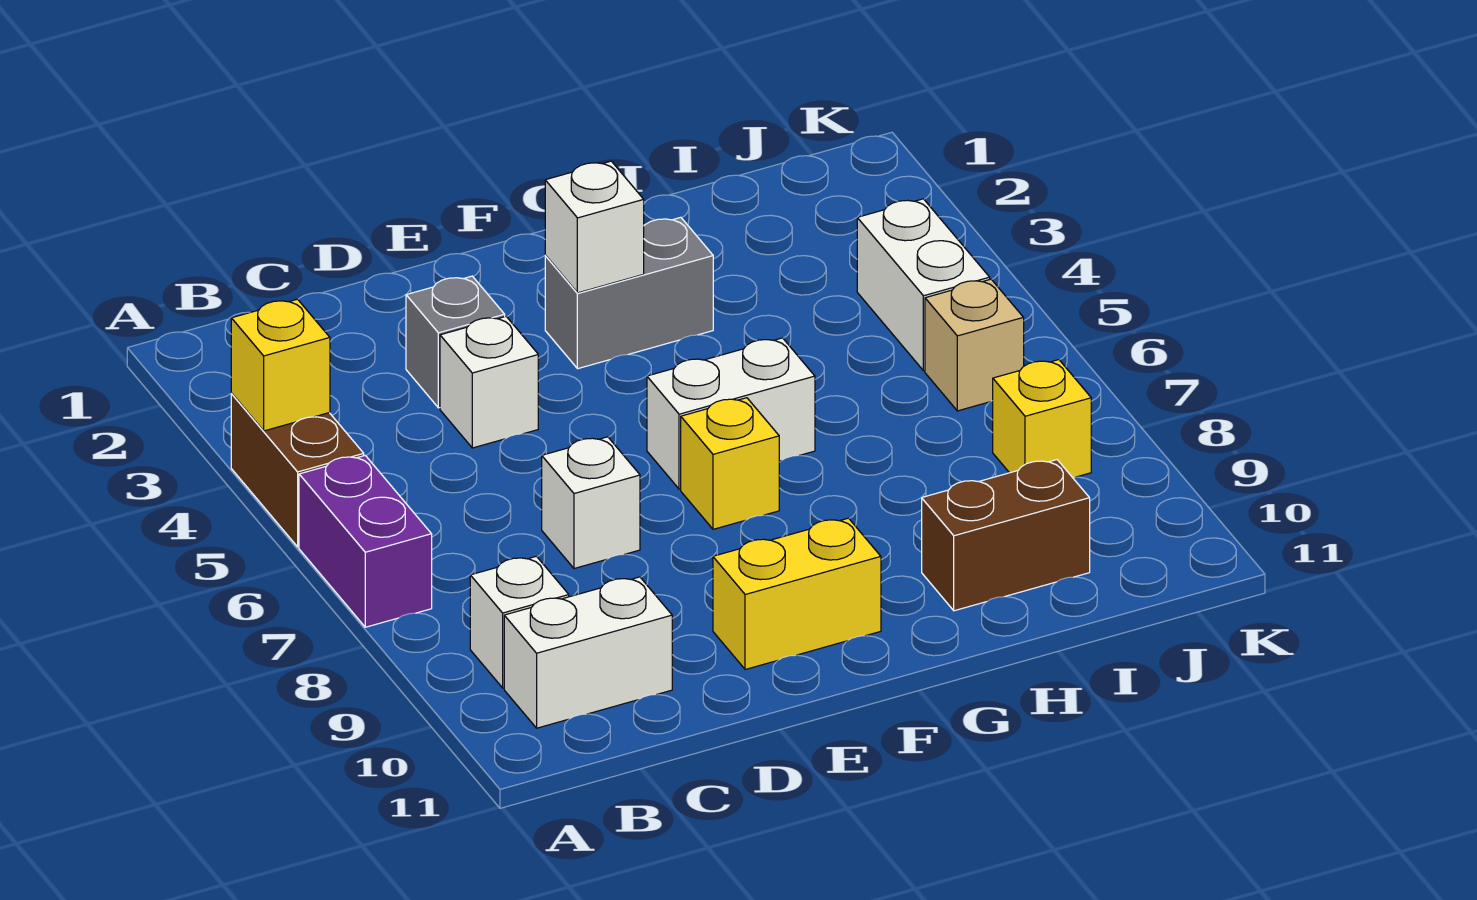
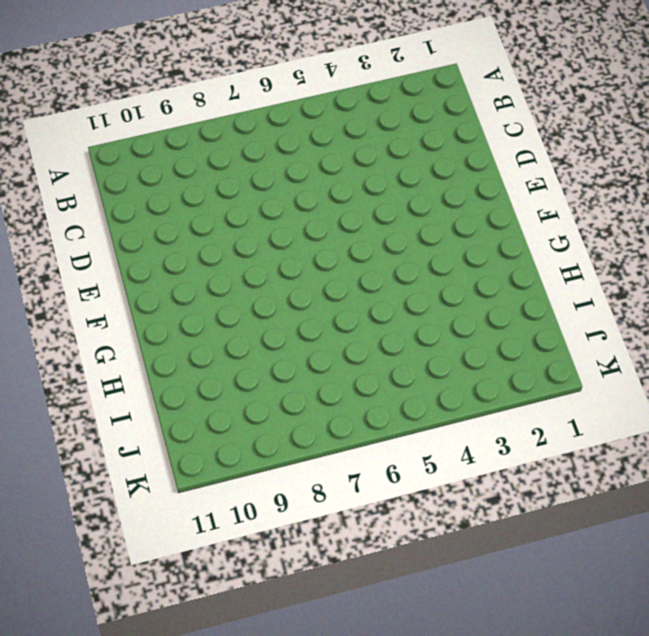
none -> brown 1x2 brick [231,394,364,547]
none -> purple 1x2 brick [299,456,432,627]
none -> white 1x1 brick [470,556,569,688]

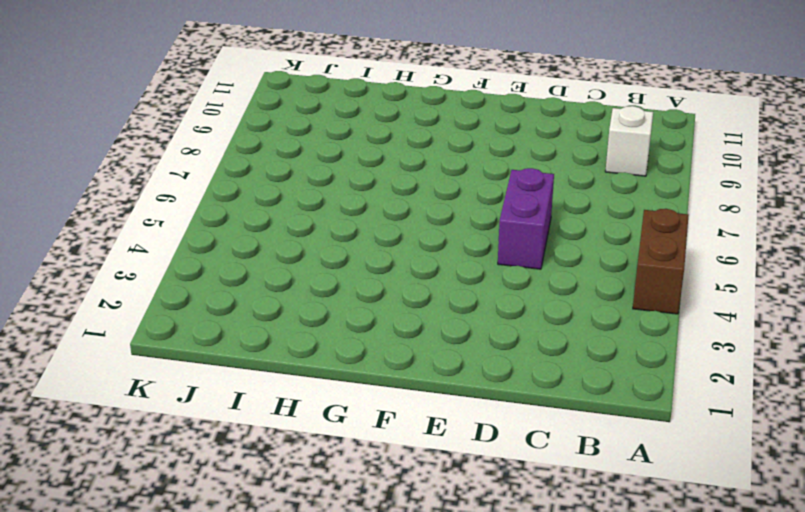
purple 1x2 brick [498,168,554,269] -> purple 1x2 brick moved to [299,456,432,627]
none -> white 1x2 brick [504,577,672,728]
none -> grey 1x1 brick [406,276,505,408]
none -> white 1x1 brick [440,316,538,448]

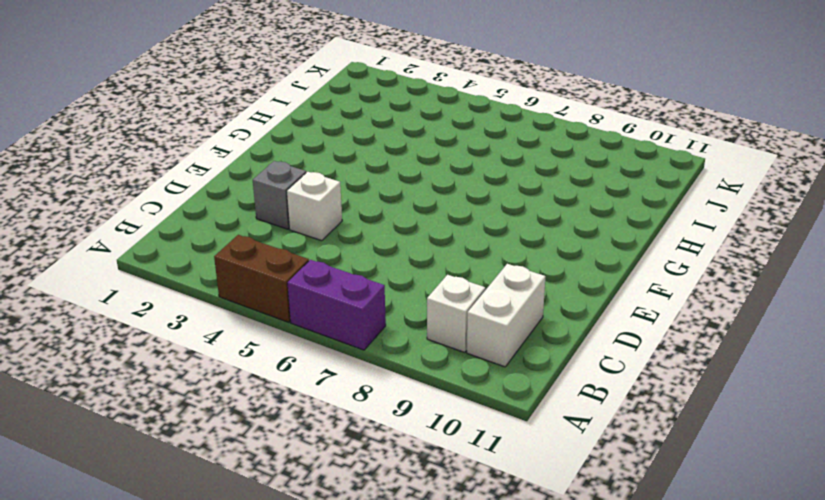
none -> white 1x1 brick [542,437,640,569]
none -> yellow 1x2 brick [713,518,881,670]
none -> grey 1x2 brick [545,217,713,369]

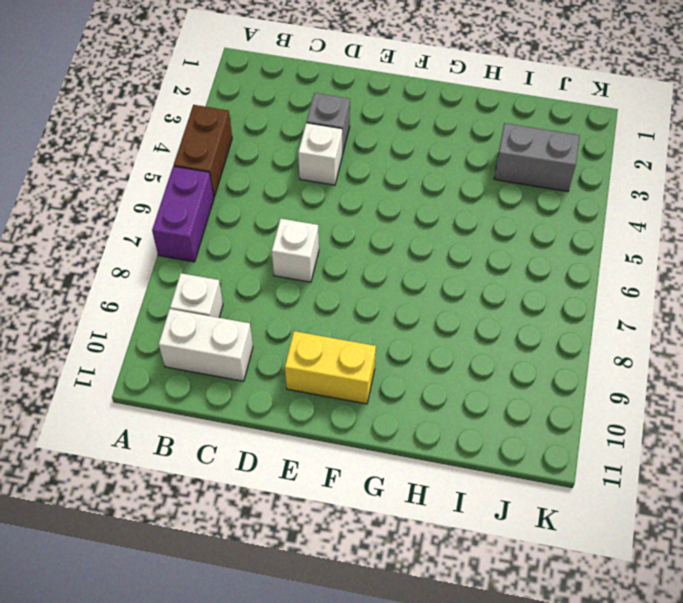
grey 1x2 brick [494,123,580,192] -> grey 1x2 brick moved to [545,217,713,369]
none -> white 1x2 brick [647,338,815,489]
none -> yellow 1x1 brick [681,398,779,529]
none -> brown 1x2 brick [922,460,1090,611]

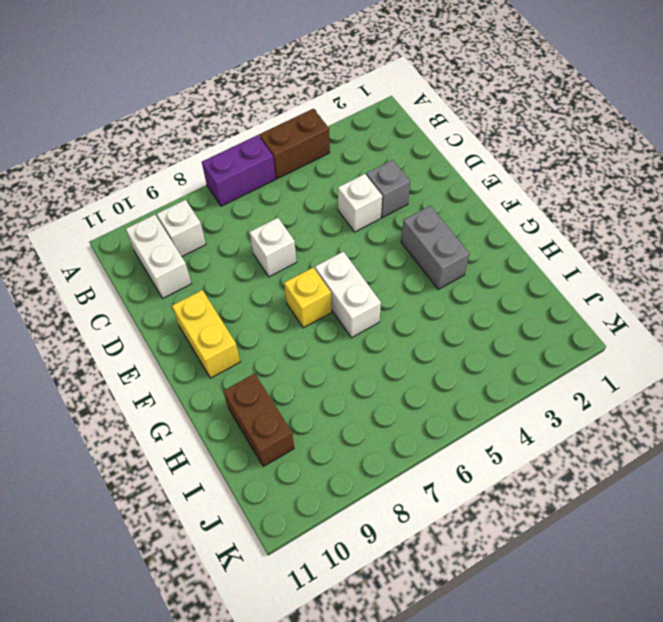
none -> white 1x2 brick [857,199,990,371]
none -> tan 1x1 brick [925,279,1024,411]
none -> yellow 1x1 brick [993,360,1091,477]

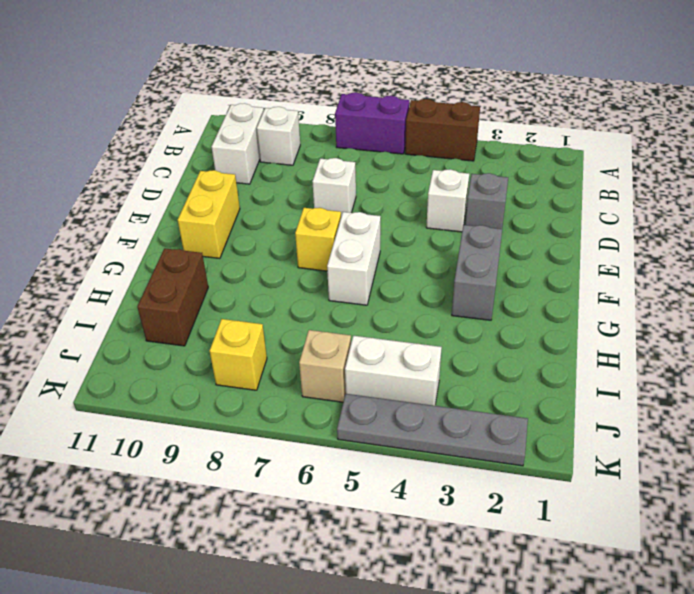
grey 1x4 plate [337,394,528,466] -> none
none -> yellow 1x1 brick [231,299,330,431]
none -> white 1x1 brick [545,161,644,293]

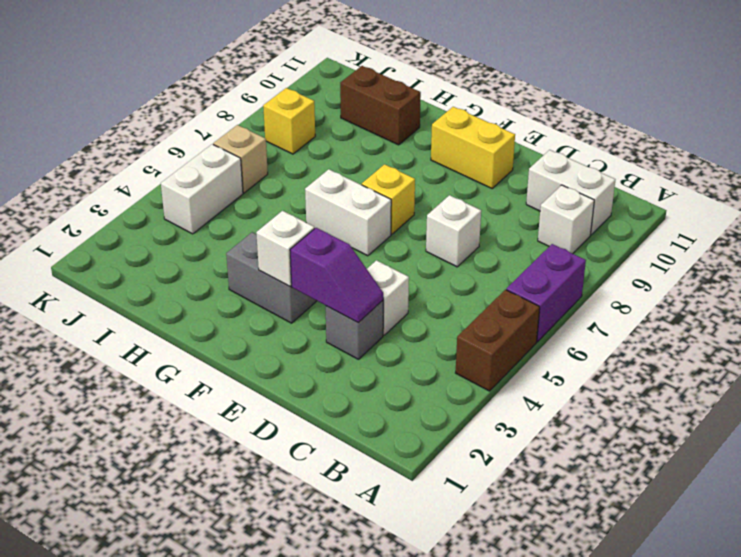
purple 1x2 slope [290,228,383,323] -> none
none -> yellow 1x1 brick [231,299,330,431]

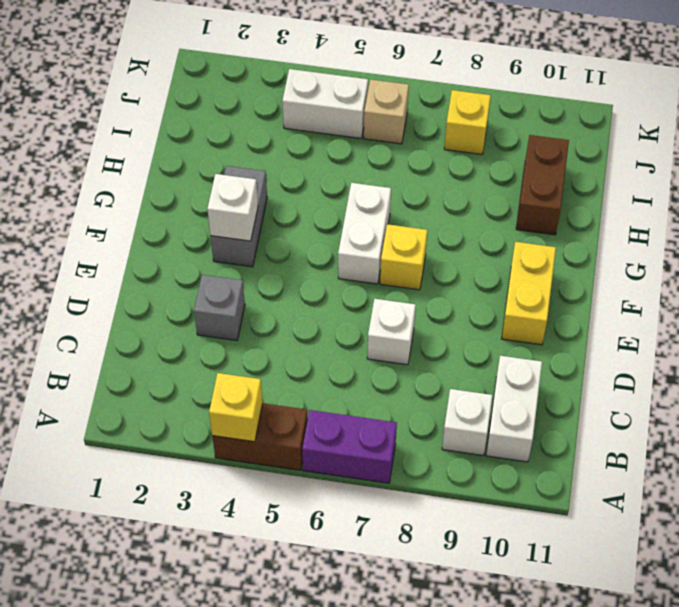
none -> white 1x1 brick [440,316,538,448]

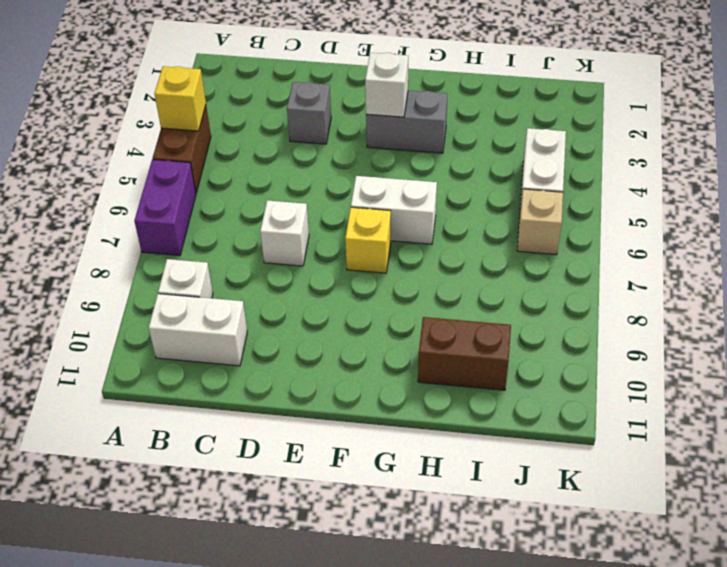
none -> white 1x1 brick [440,316,538,448]
none -> yellow 1x2 brick [713,518,881,670]
none -> yellow 1x1 brick [993,360,1091,477]

